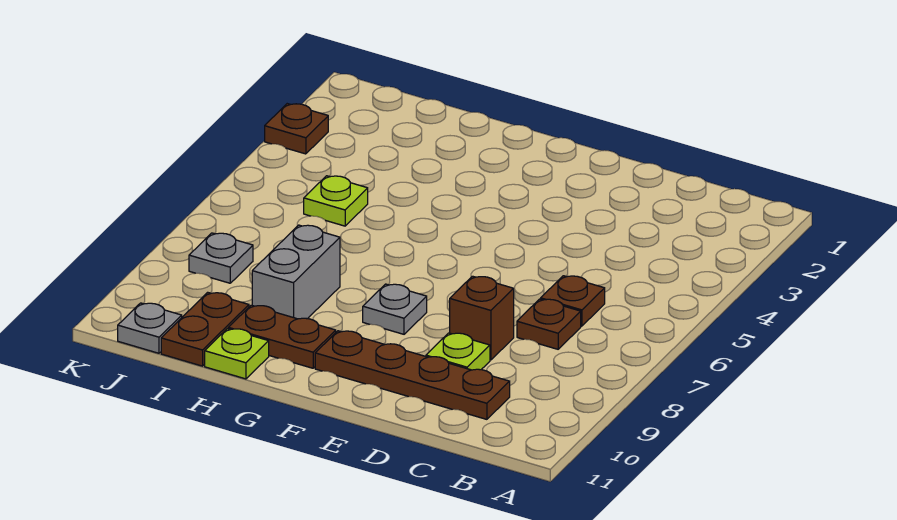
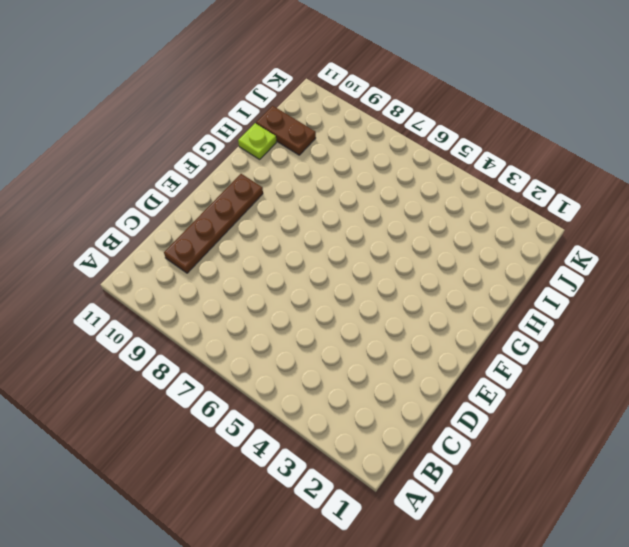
none -> brown 1x1 plate [541,276,605,326]
none -> brown 1x1 plate [517,299,581,349]
none -> brown 1x1 brick [450,276,514,360]

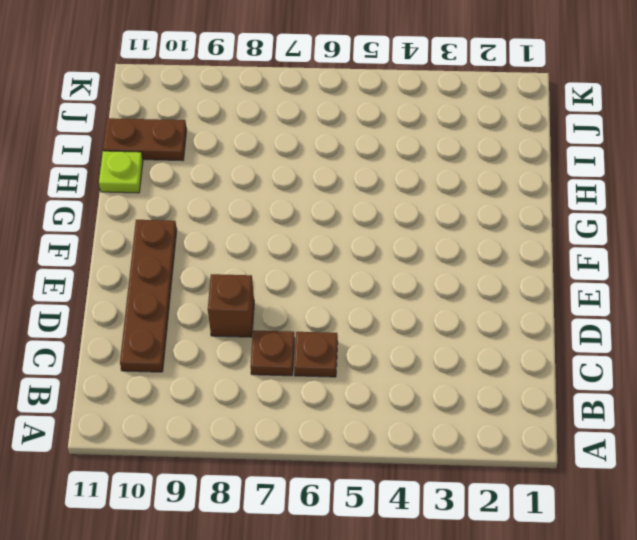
none -> lime 1x1 plate [426,333,490,370]
none -> grey 1x1 plate [363,284,427,334]
none -> brown 1x2 plate [228,305,336,368]

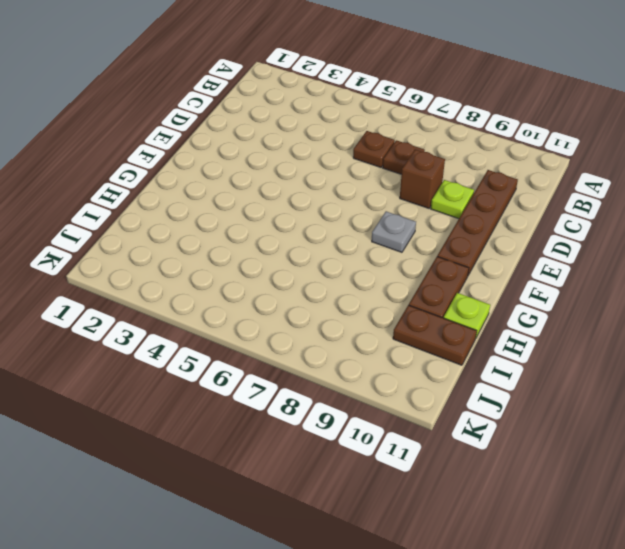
none -> grey 1x2 brick [252,225,340,319]
none -> lime 1x1 plate [304,176,368,226]
none -> grey 1x1 plate [189,233,253,283]

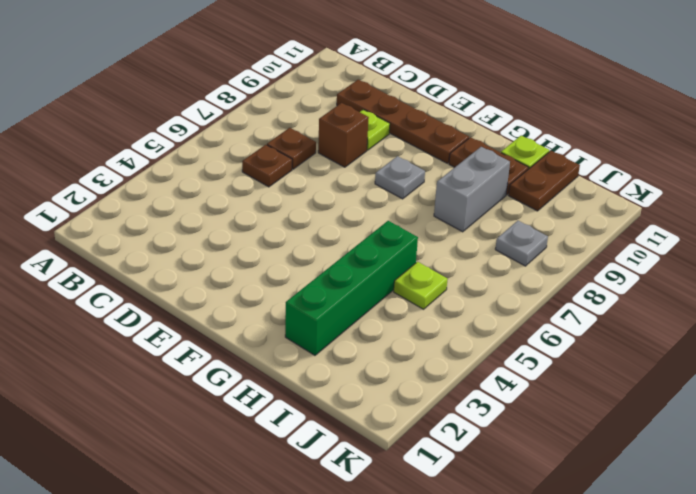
green 1x4 brick [285,221,418,355] -> none
none -> grey 1x1 plate [118,303,182,353]
none -> brown 1x1 plate [265,104,328,154]

